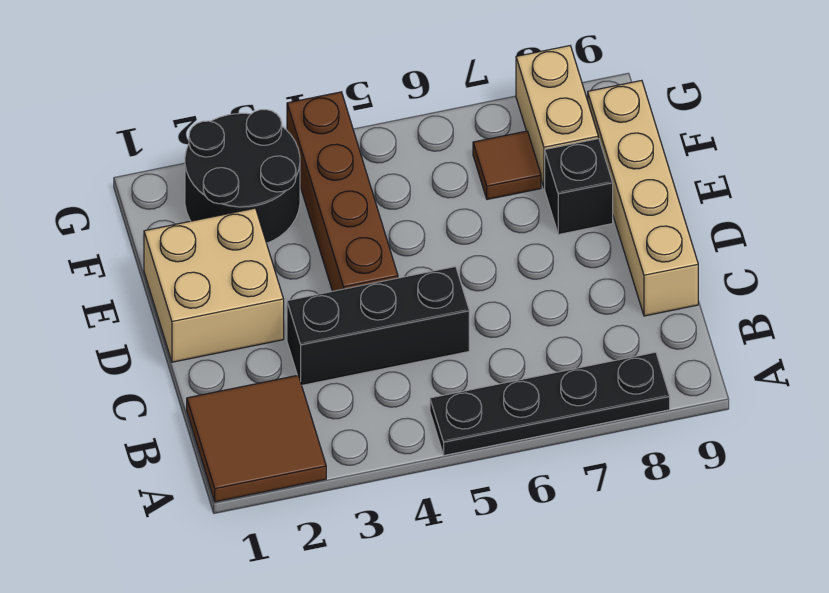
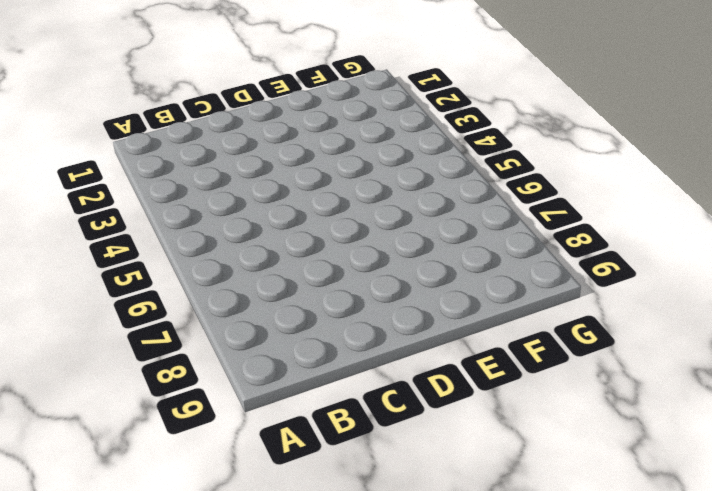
none -> brown 2x2 tile [187,375,326,502]
none -> black 1x4 plate [430,352,670,455]

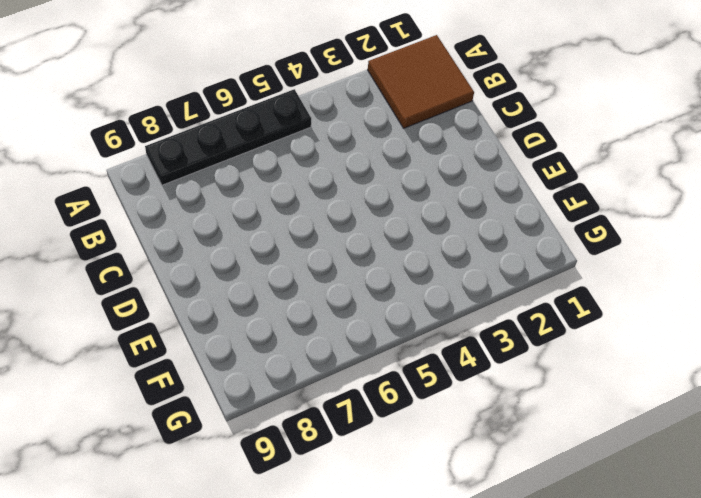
none -> black 1x3 brick [287,266,469,385]
none -> tan 1x4 brick [588,80,698,316]

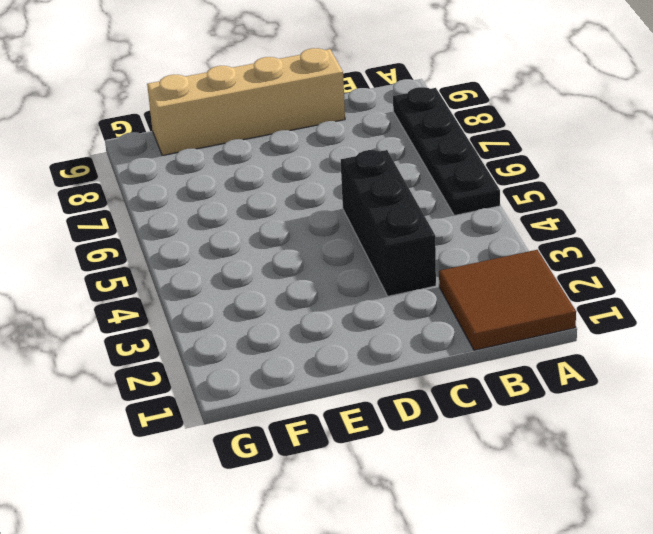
none -> tan 2x2 brick [144,208,284,362]
none -> brown 1x4 brick [287,92,398,291]

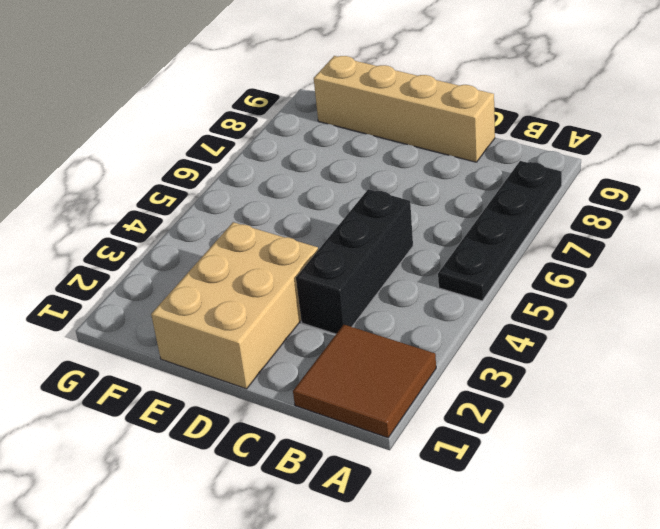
tan 2x3 brick [151,222,318,389] -> tan 2x2 brick [144,208,284,362]
none -> brown 1x4 brick [287,92,398,291]
none -> black 1x1 brick [545,139,613,234]

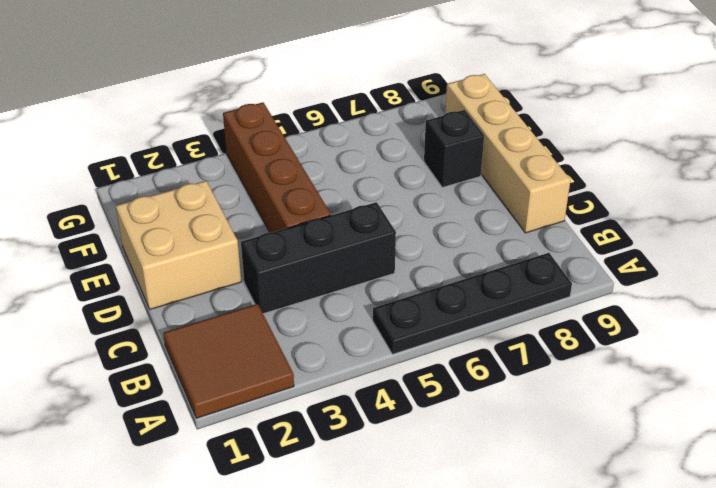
none -> black 2x2 round brick [185,110,300,243]
none -> brown 1x1 tile [473,131,541,199]

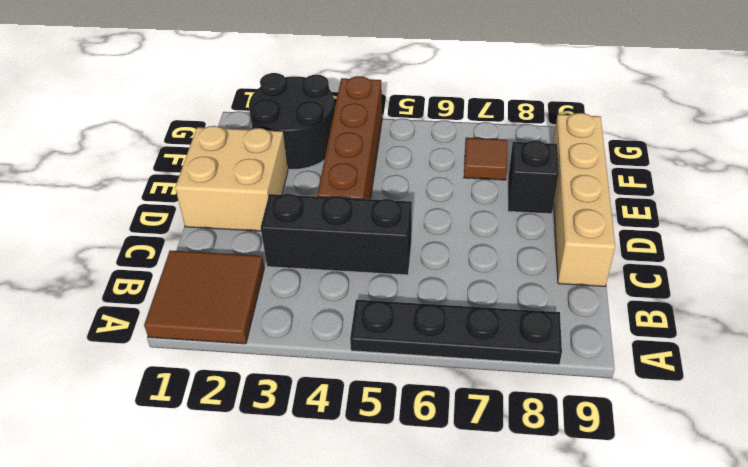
none -> tan 1x2 brick [516,46,598,188]

